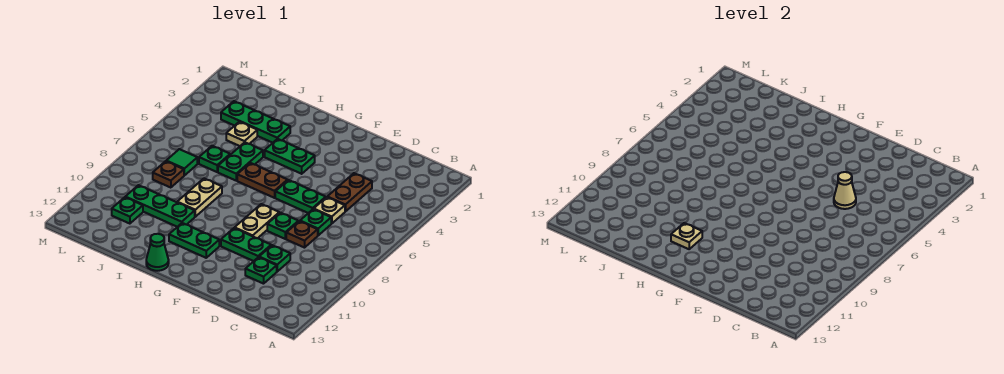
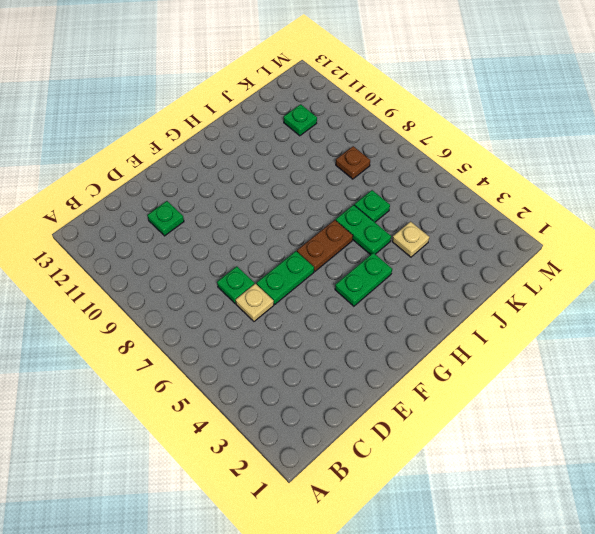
none -> brown 1x2 plate [328,173,372,212]
none -> brown 1x1 plate [286,221,318,248]
none -> green 1x1 plate [259,245,290,271]

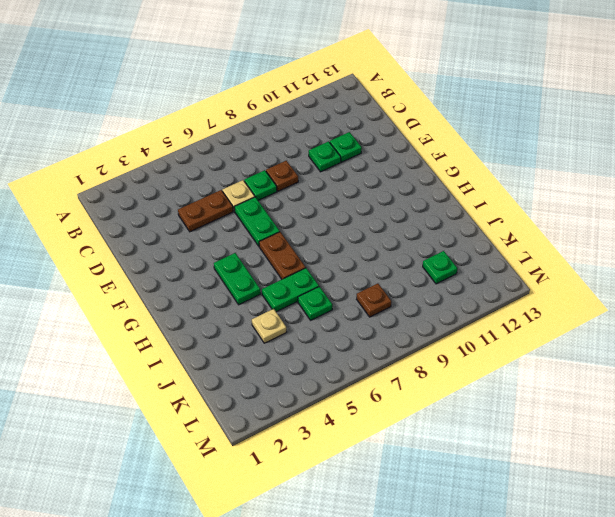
none -> green 1x1 plate [267,213,298,239]
none -> green 1x2 plate [221,228,271,261]
none -> tan 1x2 plate [235,204,279,238]

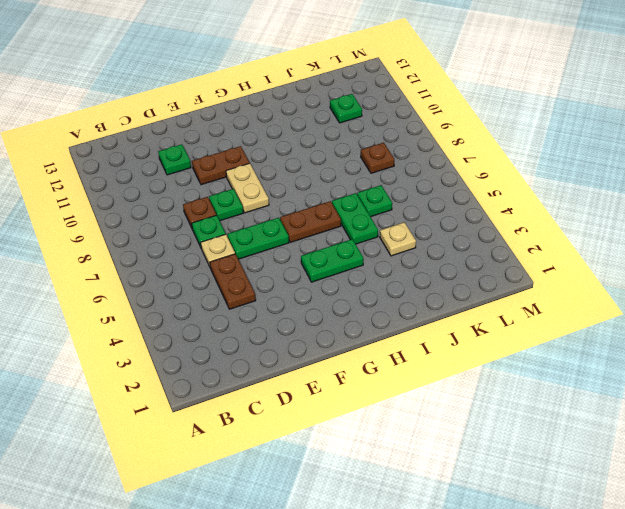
brown 1x2 plate [192,146,249,185] -> green 1x2 plate [221,228,271,261]
none -> green 1x1 plate [259,245,290,271]
none -> green 1x2 plate [169,223,219,258]
none -> green 1x1 cone [146,234,169,271]

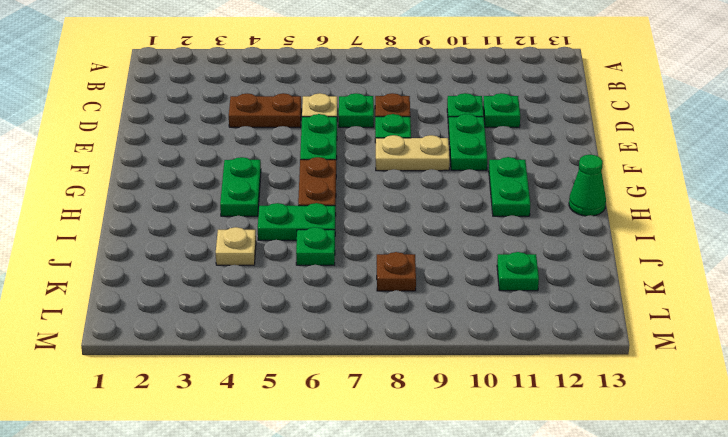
none -> green 1x3 plate [221,101,290,143]
none -> tan 1x2 plate [177,178,222,217]
none -> green 1x3 plate [126,185,195,227]

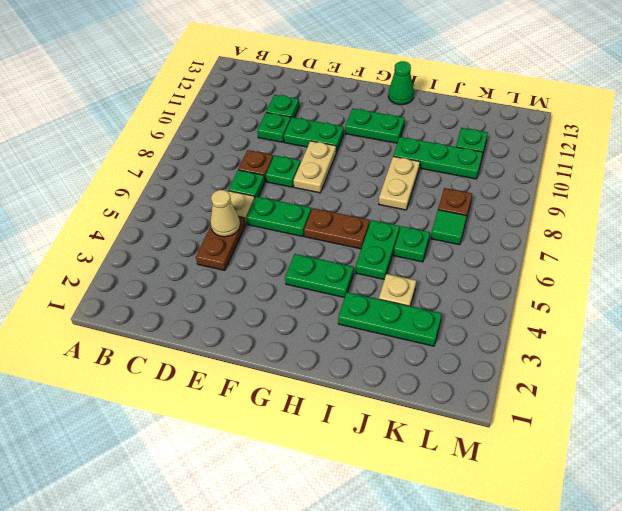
none -> tan 1x1 plate [671,223,702,249]

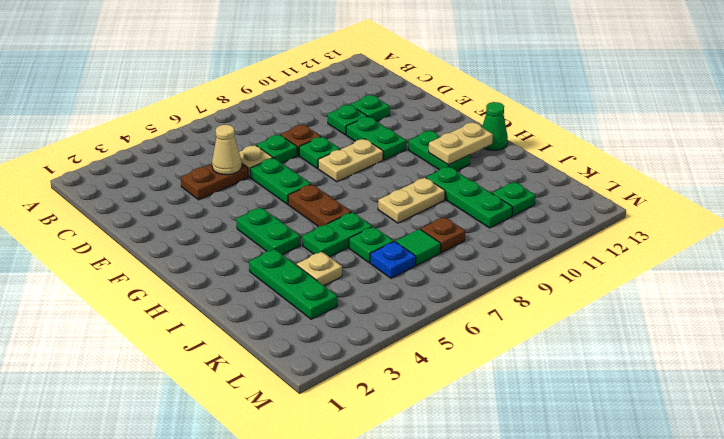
tan 1x2 plate [429,123,493,165] -> tan 1x1 plate [671,223,702,249]
blue 1x1 plate [370,241,416,278] -> none

